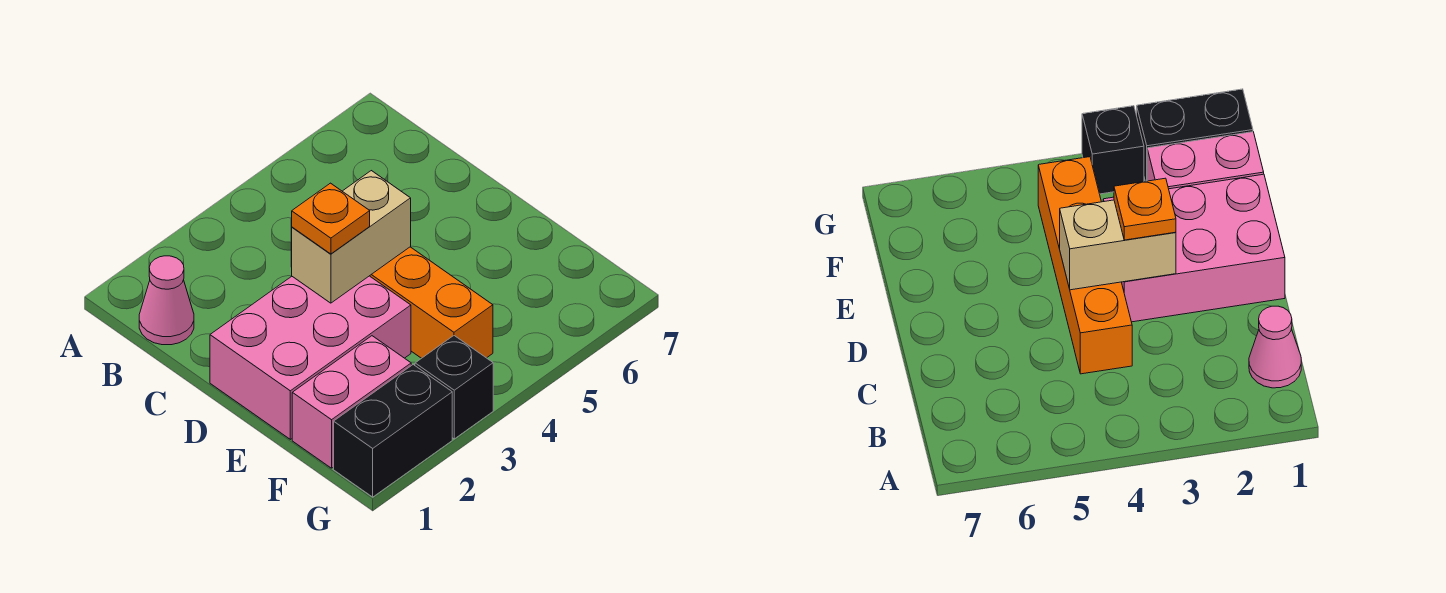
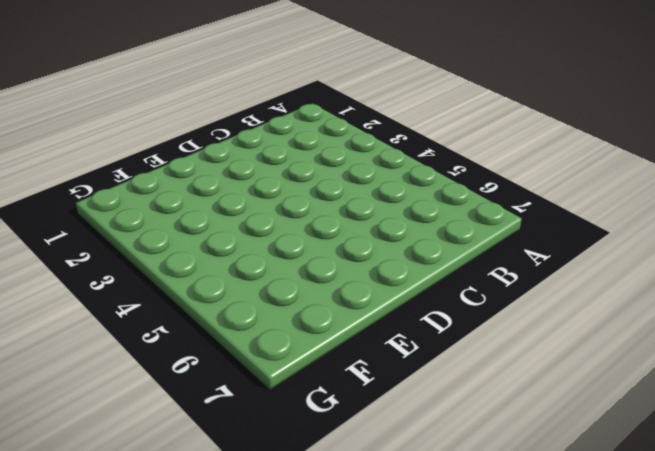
none -> pink 1x1 cone [139,256,194,345]
none -> orange 1x4 brick [291,219,493,358]

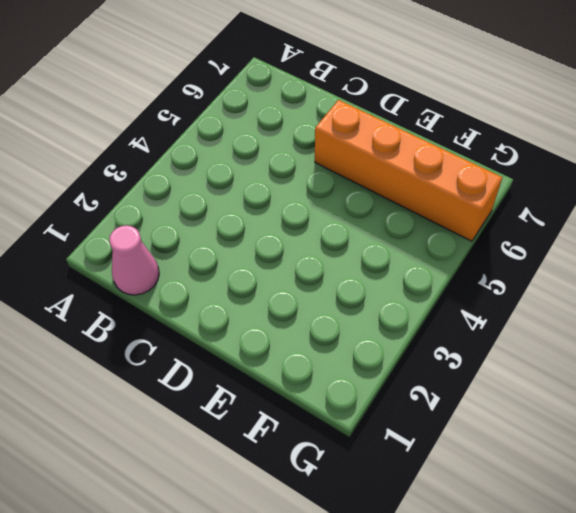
orange 1x4 brick [315,100,502,241] -> orange 1x4 brick moved to [291,219,493,358]
none -> pink 2x3 brick [210,276,411,439]
none -> pink 1x2 brick [292,336,411,468]

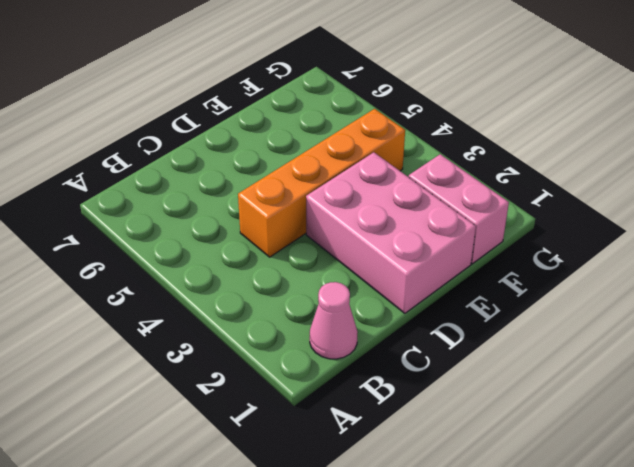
none -> black 1x2 brick [334,365,452,497]
none -> black 1x1 brick [415,336,493,439]

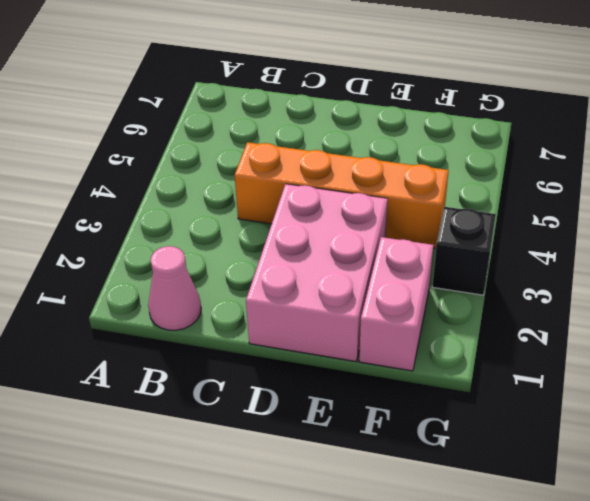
none -> black 1x2 brick [334,365,452,497]
none -> tan 1x2 brick [292,171,411,303]

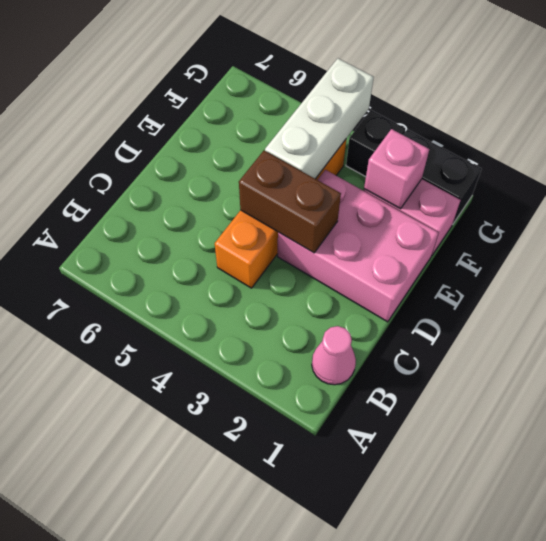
brown 1x2 brick [239,151,341,253] -> tan 1x2 brick [292,171,411,303]
white 1x3 brick [265,58,374,179] -> none
pink 1x1 brick [364,129,429,209] -> none
none -> orange 1x1 plate [292,183,370,254]

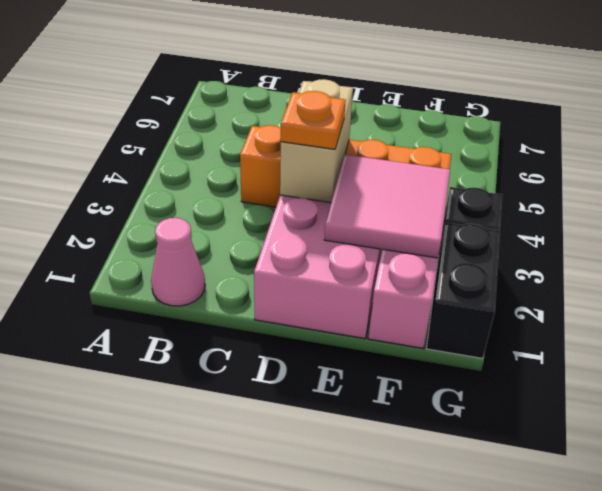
pink 2x2 tile [324,154,450,258] -> none

